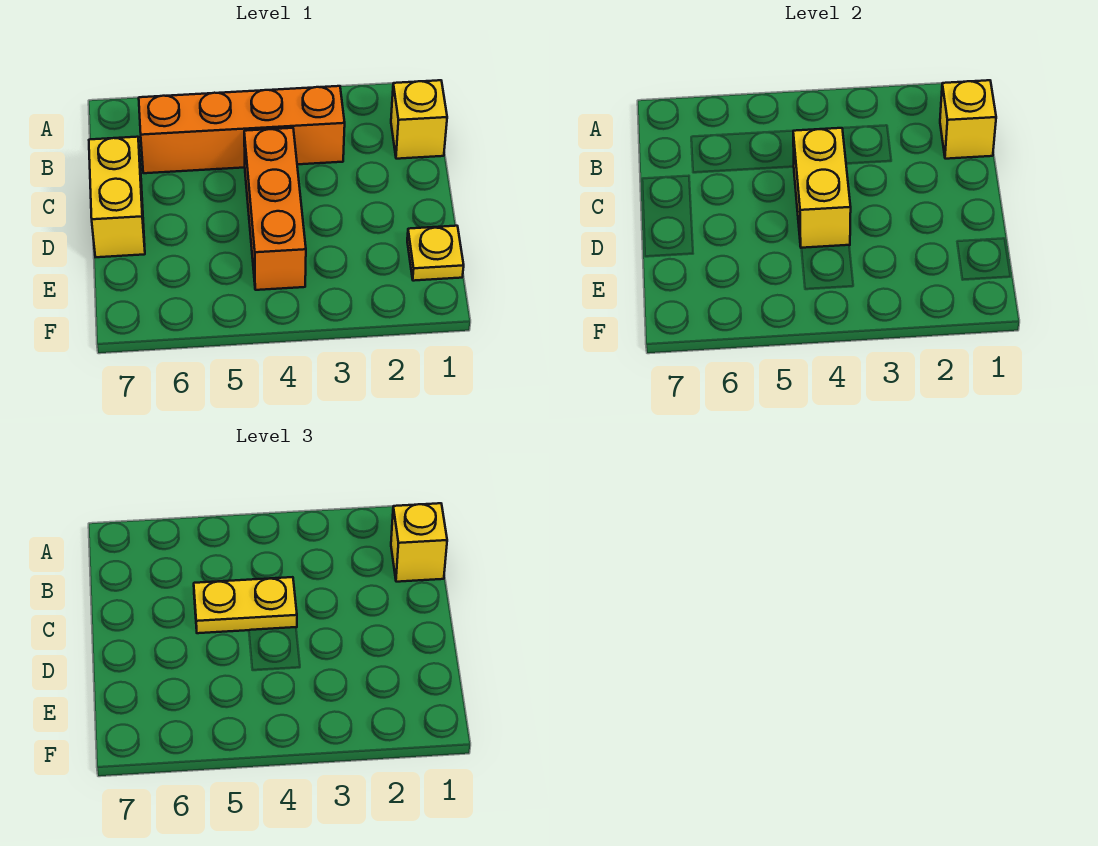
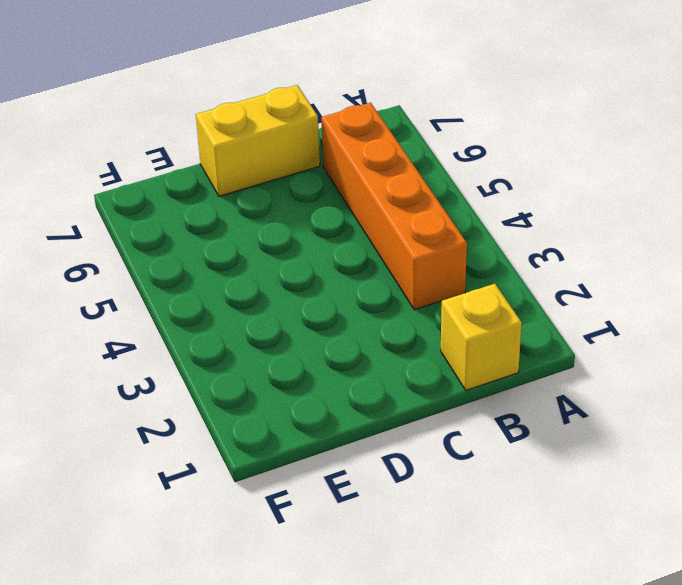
none -> orange 1x3 brick [244,128,306,290]
none -> yellow 1x1 plate [407,226,464,281]

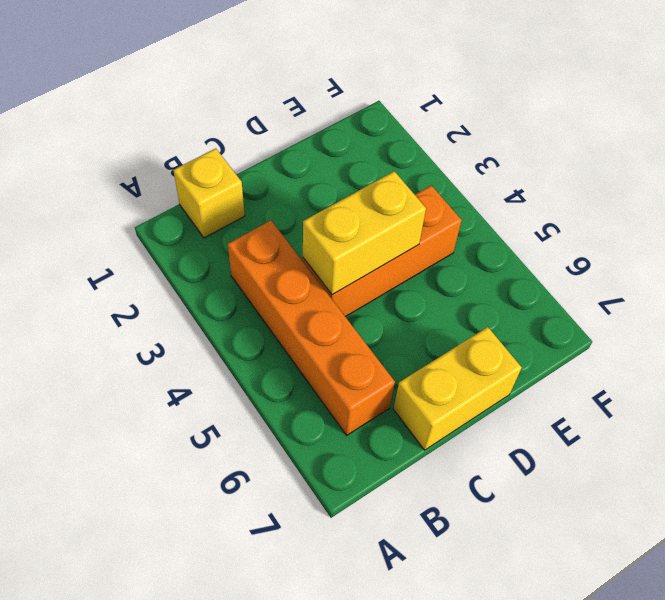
none -> yellow 1x1 plate [407,226,464,281]
none -> yellow 1x1 brick [940,80,996,159]

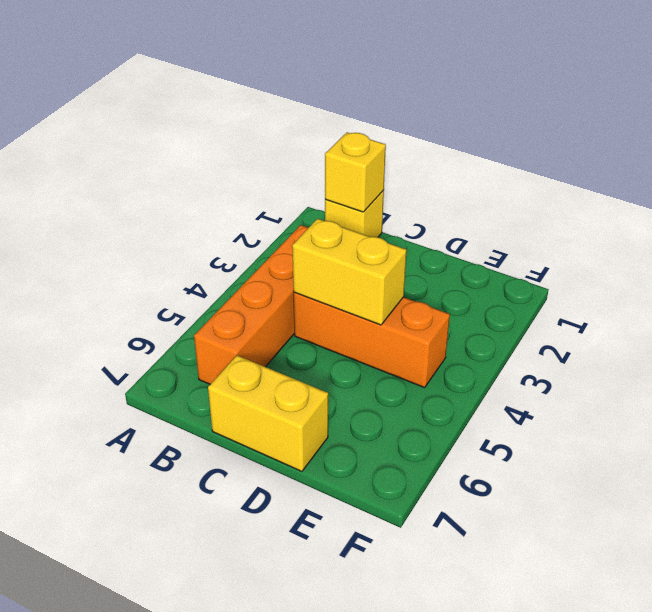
none -> yellow 1x1 plate [407,226,464,281]
none -> yellow 1x1 brick [391,503,447,582]

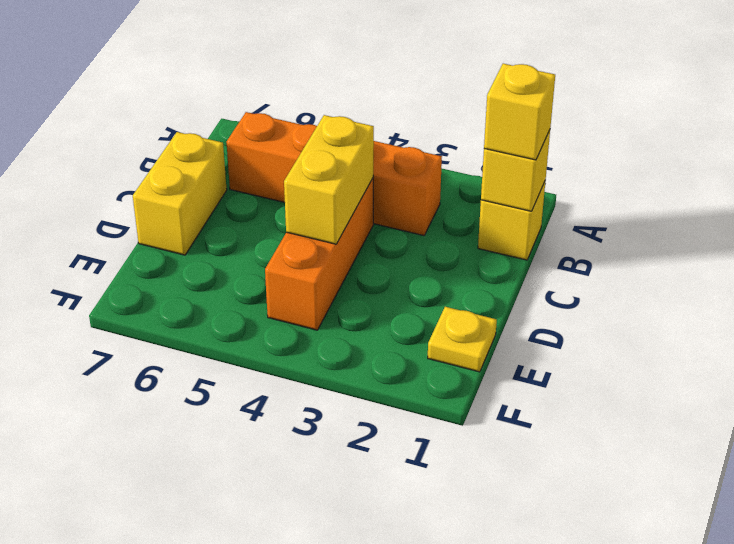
none -> yellow 1x2 plate [194,577,297,633]

